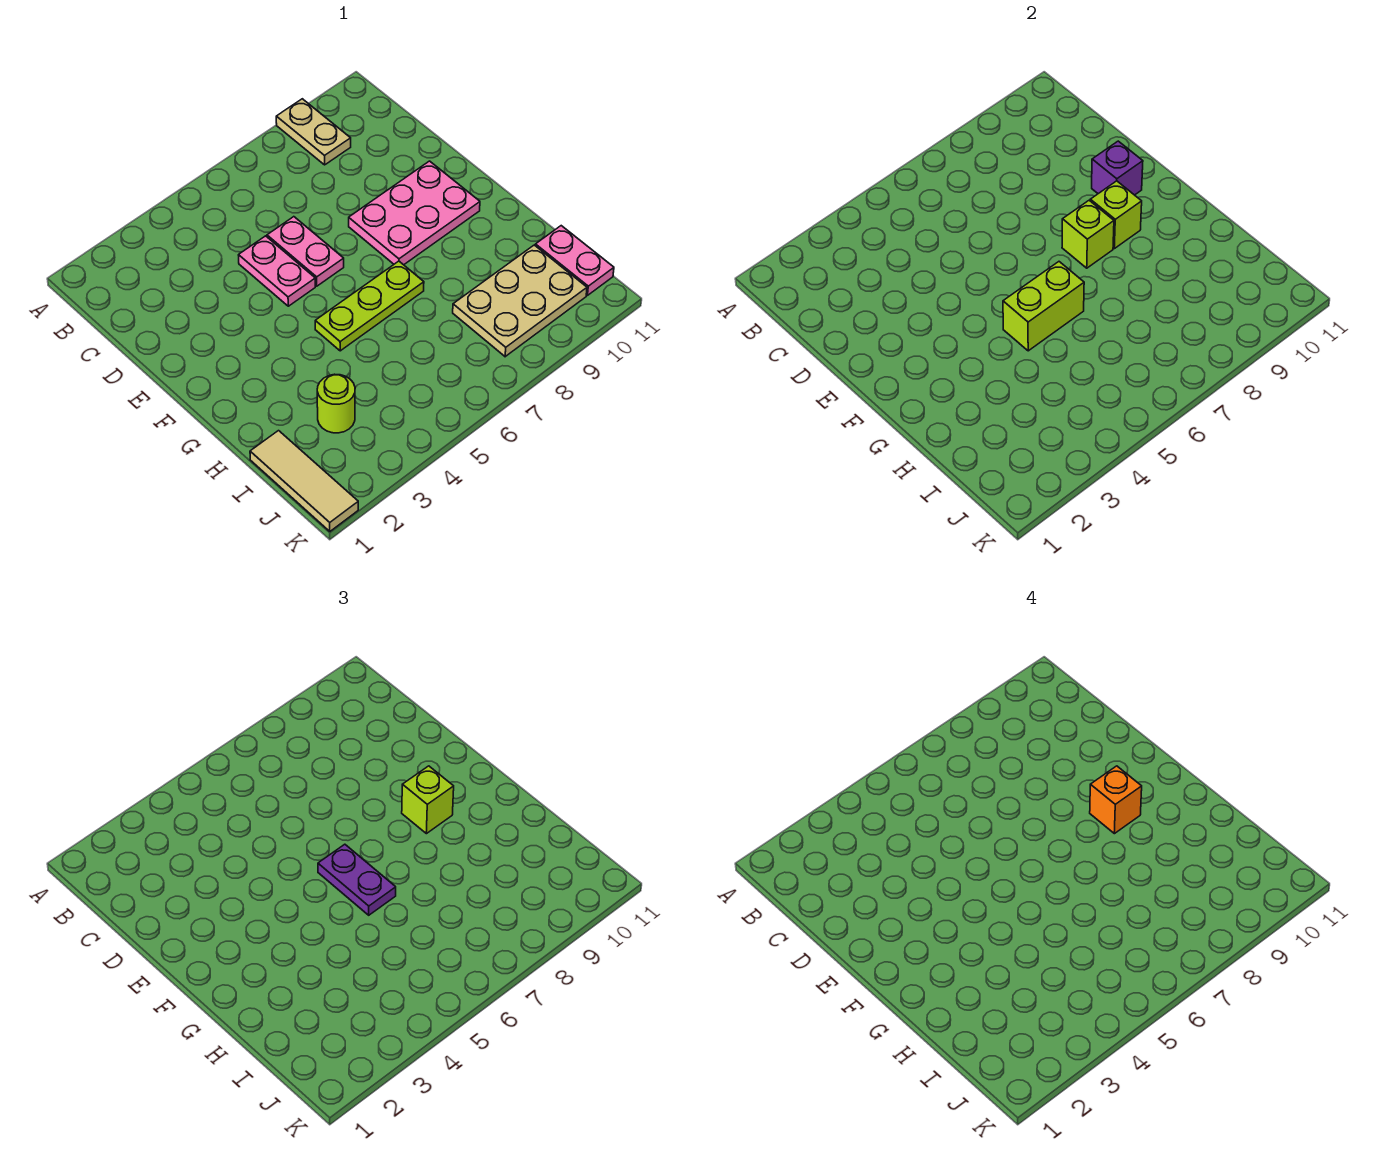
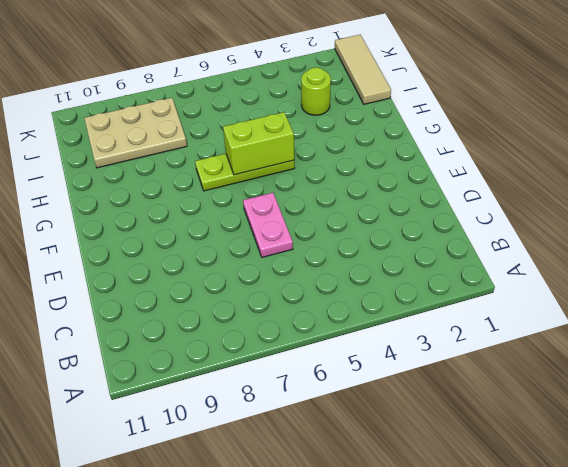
none -> tan 1x2 plate [276,99,351,165]
none -> pink 1x2 plate [239,236,315,306]
none -> pink 2x3 plate [349,161,480,265]

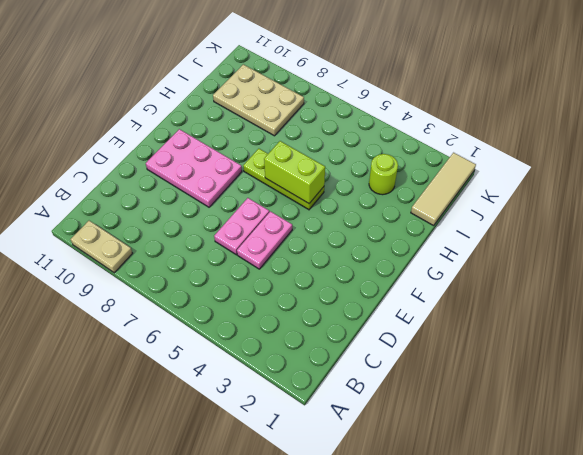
tan 1x2 plate [71,221,133,273] -> tan 1x2 plate turned to [276,99,351,165]
none -> pink 1x2 plate [535,226,614,295]
none -> purple 1x1 brick [1092,141,1143,195]
none -> lime 1x1 brick [1062,200,1114,268]

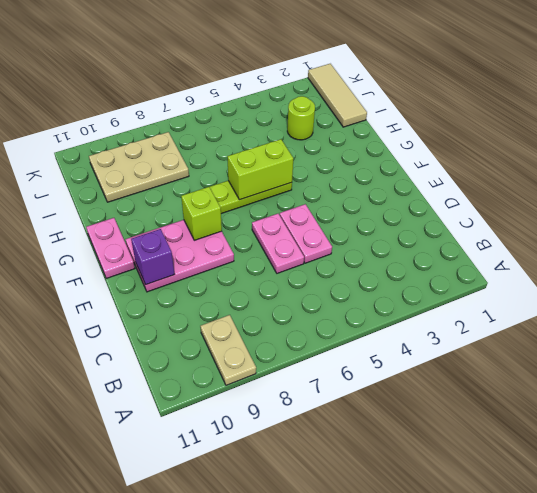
pink 1x2 plate [86,218,135,279] -> pink 1x2 plate moved to [535,226,614,295]
none -> lime 1x1 brick [1090,181,1142,249]
none -> purple 1x2 plate [318,844,396,915]
none -> lime 1x1 brick [402,766,454,834]

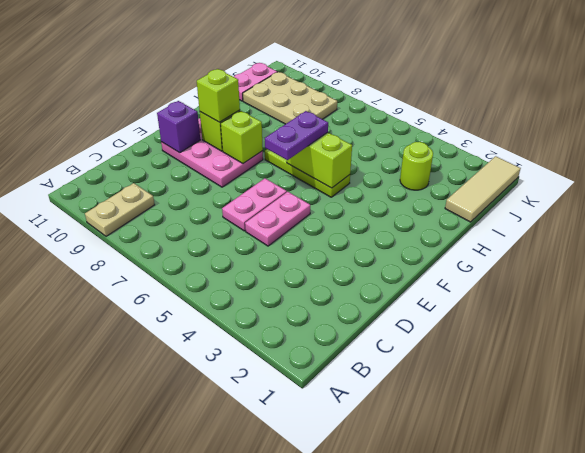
none -> orange 1x1 brick [1090,766,1142,834]

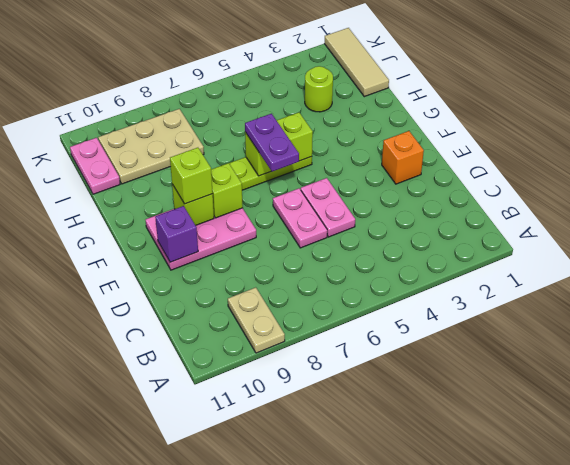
orange 1x1 brick [382,131,424,184] -> orange 1x1 brick moved to [1090,766,1142,834]

